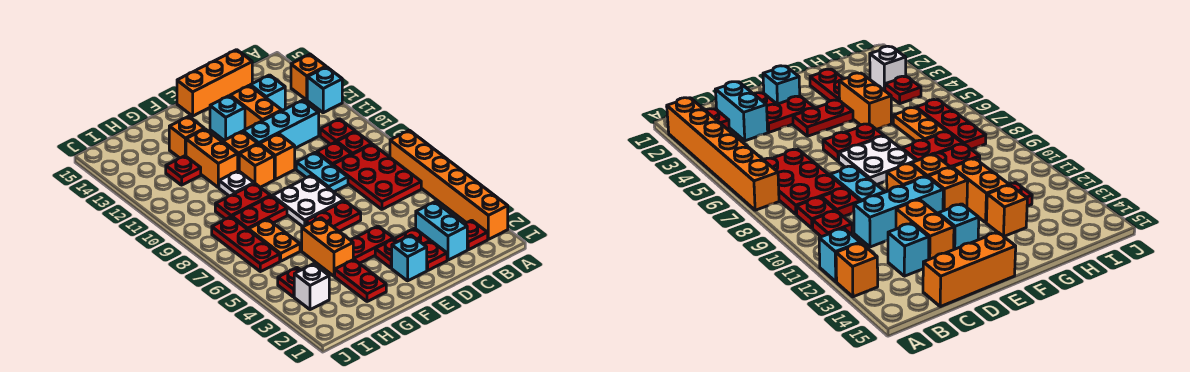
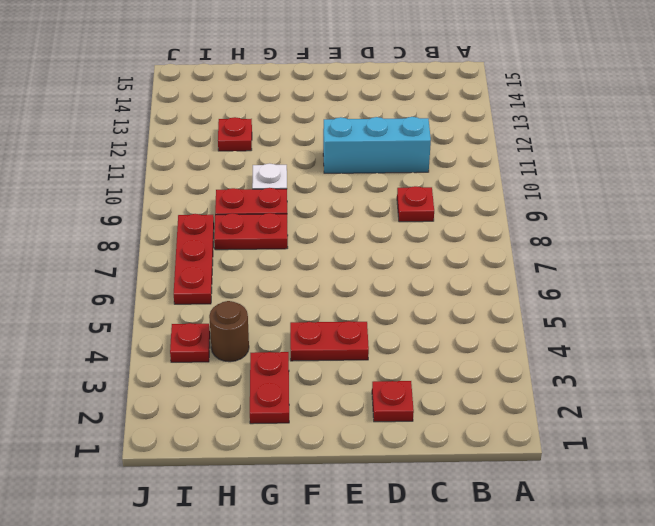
brown 1x1 round brick [209,301,249,362] -> none
none -> orange 1x6 brick [390,130,508,239]
none -> cyan 1x1 brick [307,67,342,113]
none -> orange 1x1 brick [291,54,326,100]
none -> red 1x1 plate [465,220,488,250]

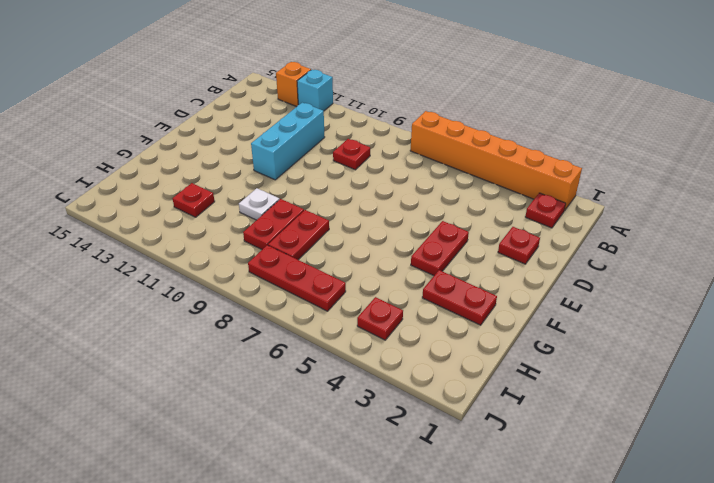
none -> red 2x3 plate [333,144,421,209]
none -> red 1x1 plate [337,132,372,154]
none -> red 1x1 plate [320,119,355,144]
none -> cyan 1x2 brick [416,202,467,260]

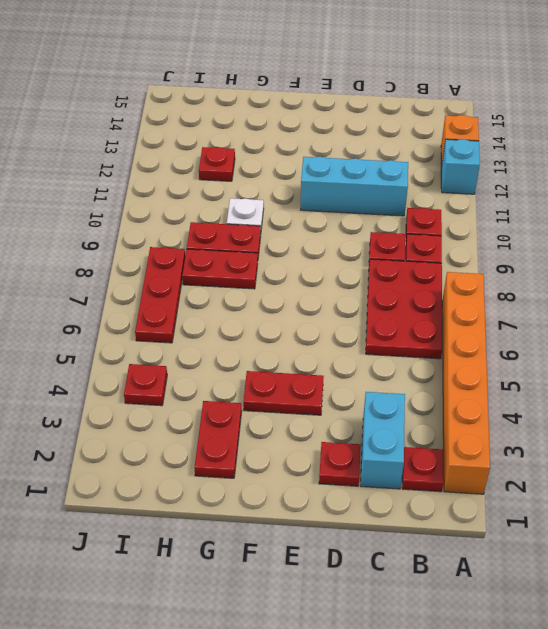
none -> cyan 1x1 brick [250,75,285,111]
none -> orange 1x3 brick [177,50,252,116]
none -> red 1x2 plate [375,228,431,268]
none -> cyan 1x2 plate [296,152,348,192]

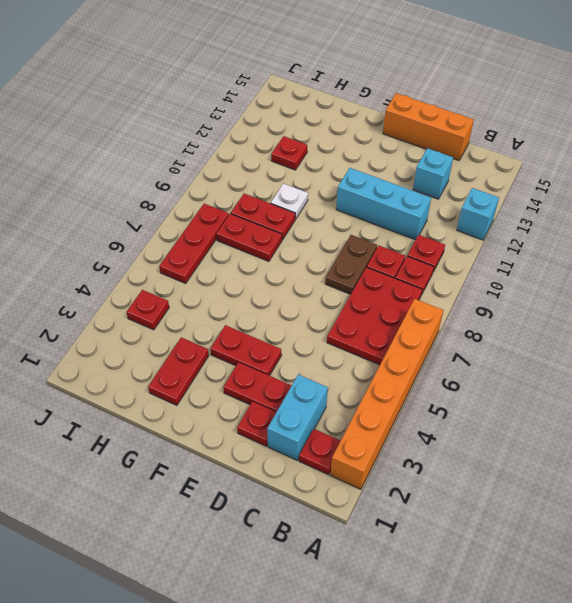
brown 1x2 plate [325,235,377,294] -> cyan 1x2 plate [296,152,348,192]
none -> orange 1x1 brick [291,54,326,100]
none -> orange 1x2 brick [230,85,282,129]
none -> cyan 1x1 brick [392,235,427,281]
none -> red 1x2 plate [305,201,361,231]

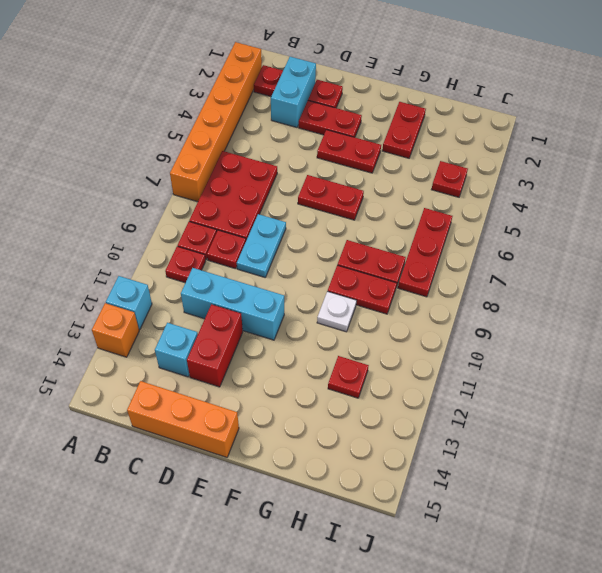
red 1x2 brick [187,304,243,387] -> orange 1x2 brick [230,85,282,129]
none -> cyan 1x1 brick [392,235,427,281]
none -> white 2x2 plate [272,175,344,227]
none -> orange 1x1 brick [260,134,295,179]
none -> cyan 1x1 brick [210,96,245,140]

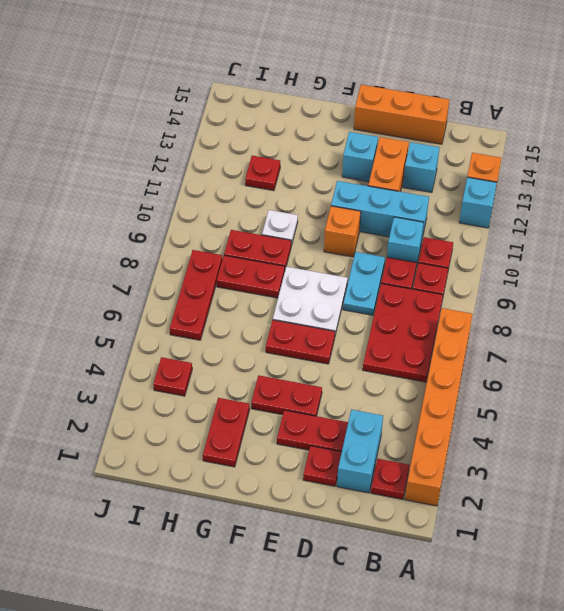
cyan 1x1 brick [387,217,424,265] -> cyan 1x1 brick moved to [392,235,427,281]
none -> orange 1x1 brick [239,144,274,187]
none -> orange 1x1 brick [223,132,258,171]
none -> orange 1x2 brick [302,218,353,276]
none -> orange 1x2 brick [186,129,238,187]

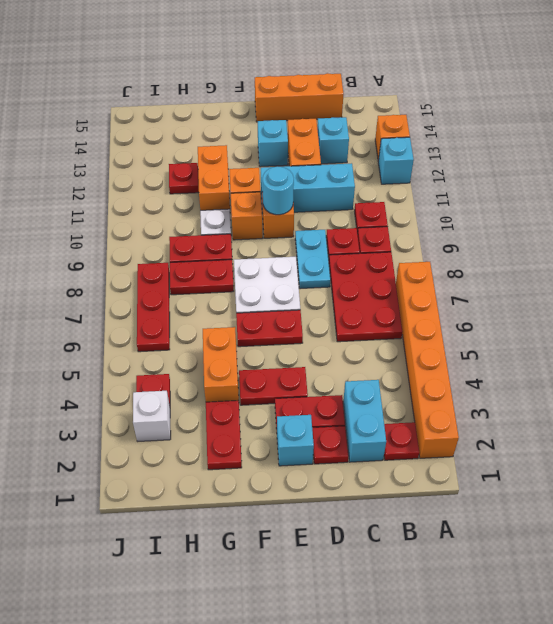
cyan 1x1 round brick [263,166,294,215] -> none
none -> orange 1x1 brick [169,116,204,158]
none -> orange 1x2 plate [248,219,300,261]

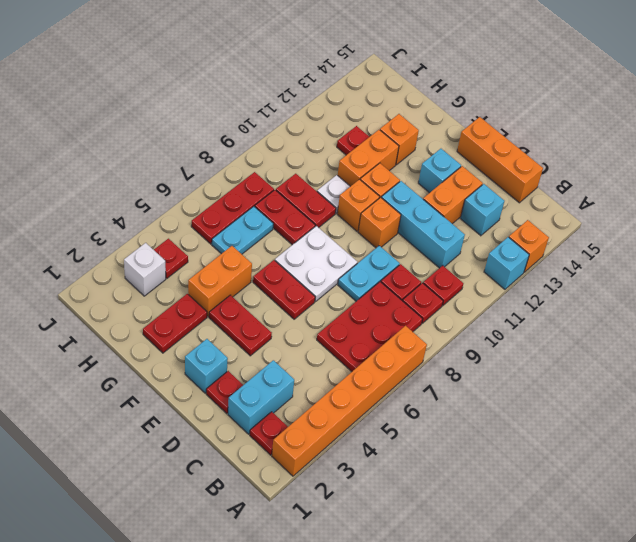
cyan 1x2 plate [212,206,273,254] -> orange 1x2 plate [248,219,300,261]
none -> red 1x2 plate [375,228,431,268]

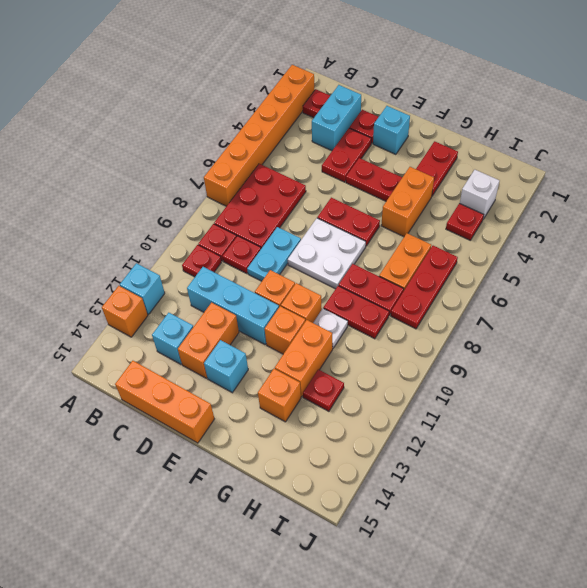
red 1x2 plate [322,128,372,182] -> red 1x2 plate turned to [375,228,431,268]

